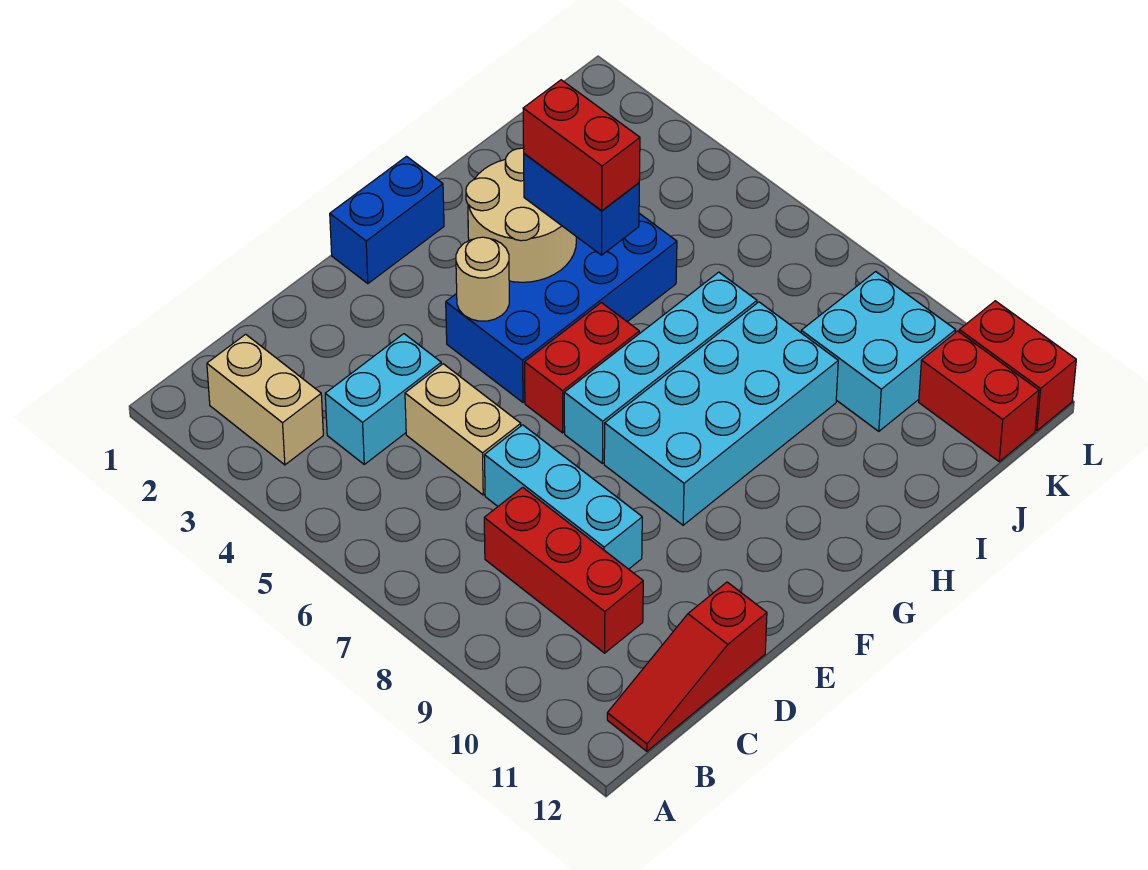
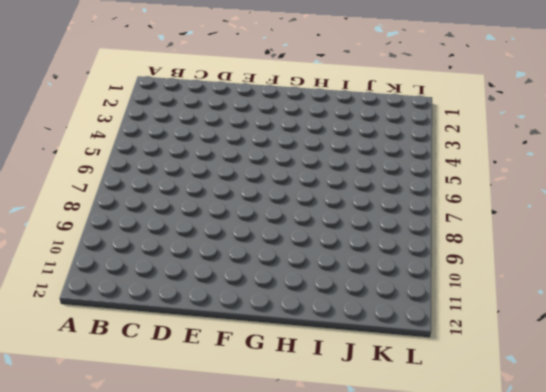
none -> tan 1x2 brick [207,334,323,465]
none -> red 1x3 slope [607,582,767,751]
none -> cyan 1x2 brick [325,334,441,464]

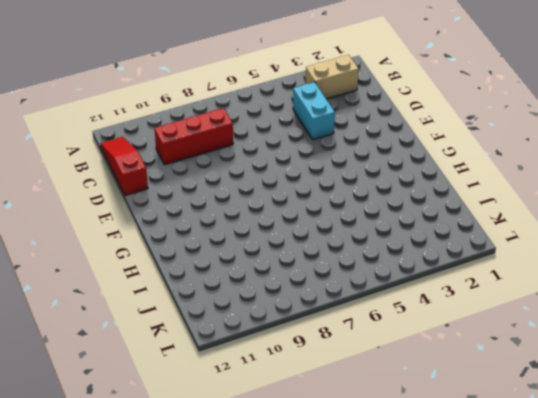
none -> tan 1x2 brick [405,364,521,495]
none -> cyan 1x3 brick [484,425,642,569]
none -> blue 1x2 brick [330,156,444,284]

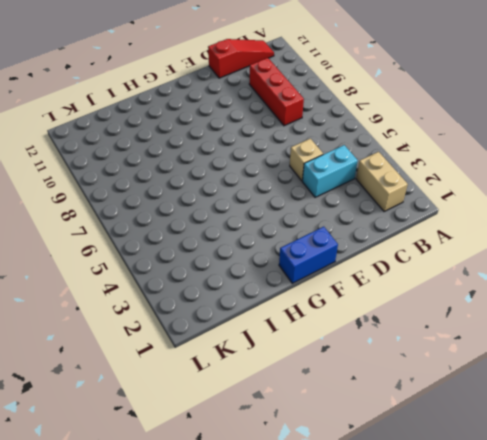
tan 1x1 brick [290,139,323,181] -> tan 1x2 brick [405,364,521,495]
none -> cyan 1x3 brick [484,425,642,569]
none -> blue 2x4 brick [446,213,677,402]
none -> red 1x2 brick [525,303,639,433]

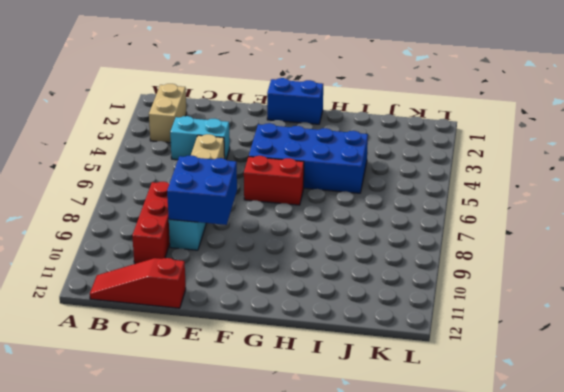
blue 2x2 brick [167,155,237,225] -> none
none -> cyan 1x4 brick [564,272,757,463]
none -> cyan 2x4 brick [604,302,838,525]
none -> cyan 2x2 brick [801,272,956,431]

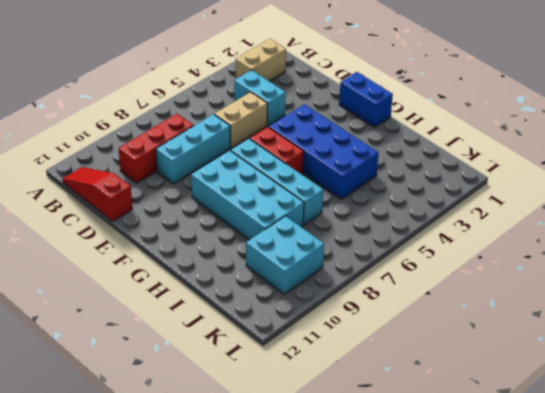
none -> red 1x2 brick [919,331,1039,461]
none -> red 1x2 brick [959,301,1076,431]
none -> tan 1x1 round brick [456,237,509,321]

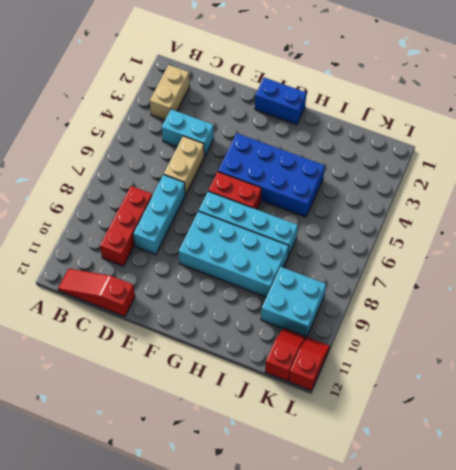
red 1x2 slope [265,328,306,381] -> red 1x2 brick [919,331,1039,461]
red 1x2 slope [289,337,330,390] -> red 1x2 brick [959,301,1076,431]
none -> tan 1x1 round brick [456,237,509,321]
none -> tan 2x2 round brick [466,148,576,282]
none -> blue 1x2 brick [524,154,639,255]

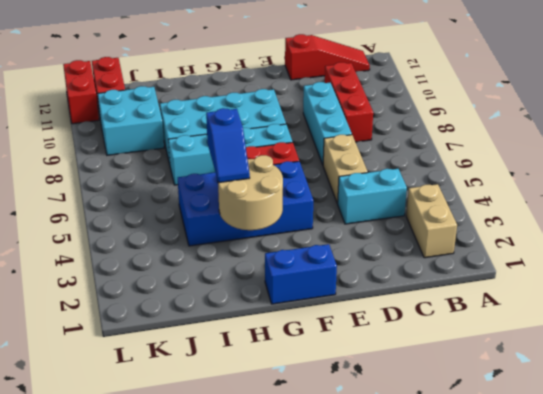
blue 1x2 slope [206,108,250,183] -> blue 1x2 brick [524,154,639,255]
none -> tan 1x1 round brick [456,237,509,321]
none -> red 1x2 brick [523,80,640,211]

